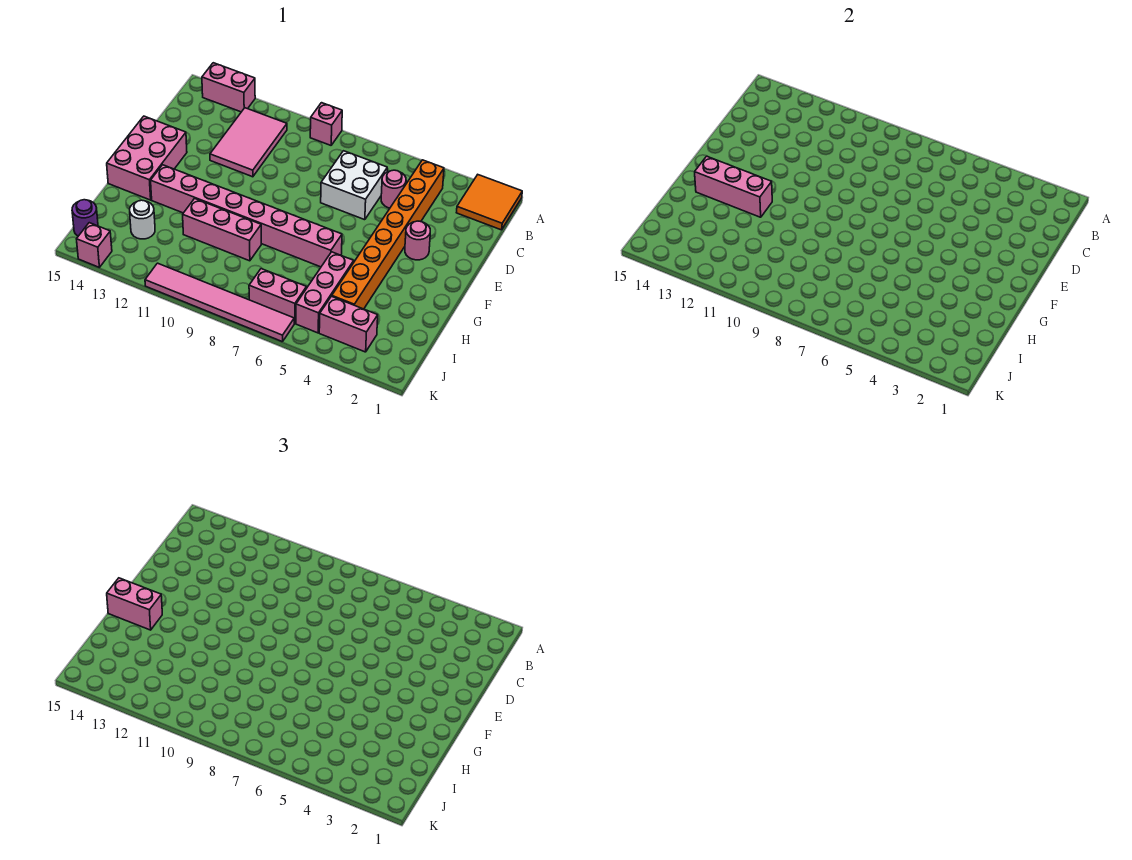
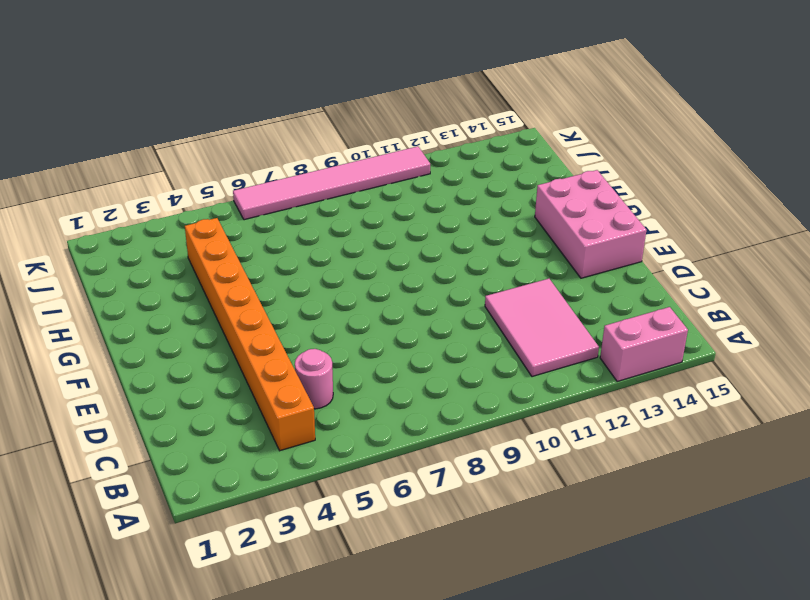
none -> orange 2x2 tile [456,175,522,230]
none -> pink 1x1 brick [310,103,342,145]
none -> white 2x2 brick [321,151,387,220]

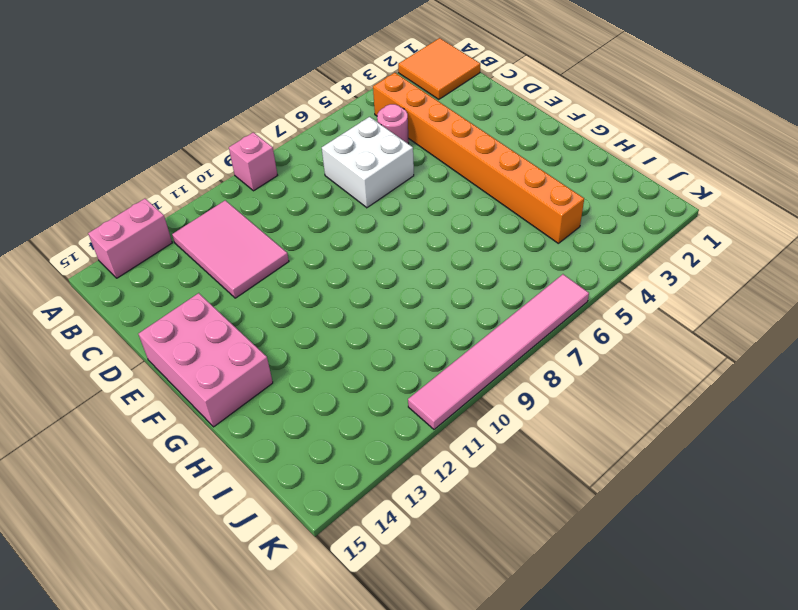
none -> pink 1x1 round brick [405,221,430,260]
none -> pink 1x8 brick [151,165,342,267]
none -> pink 1x3 brick [296,252,354,333]

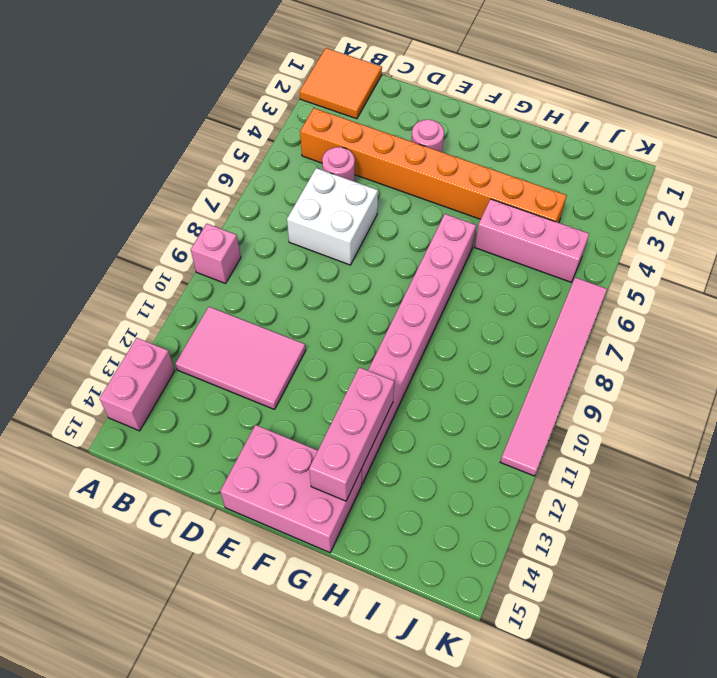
none -> pink 1x3 brick [183,199,261,261]
none -> white 1x1 round brick [130,200,155,239]
none -> pink 1x2 brick [319,296,378,352]

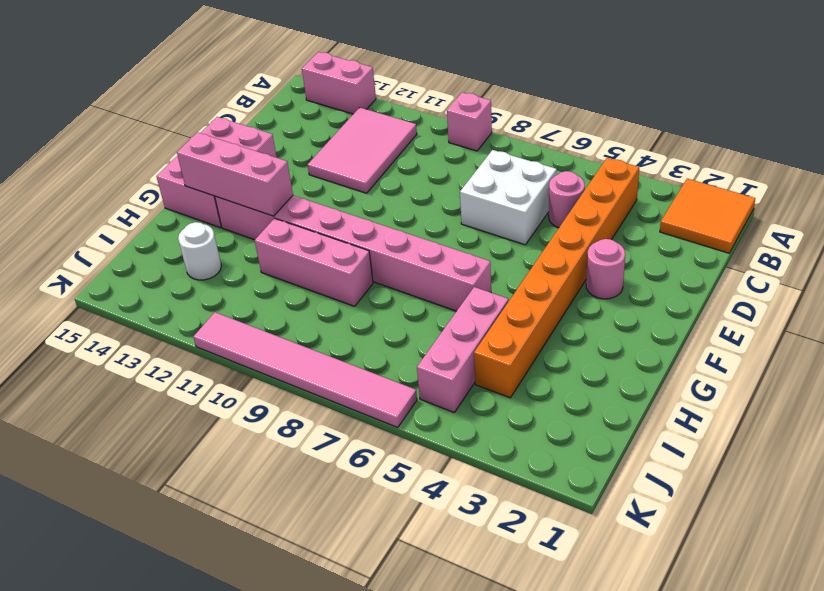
none -> pink 1x2 brick [319,296,378,352]
none -> pink 1x2 brick [249,269,306,323]
none -> purple 1x1 round brick [72,200,98,236]

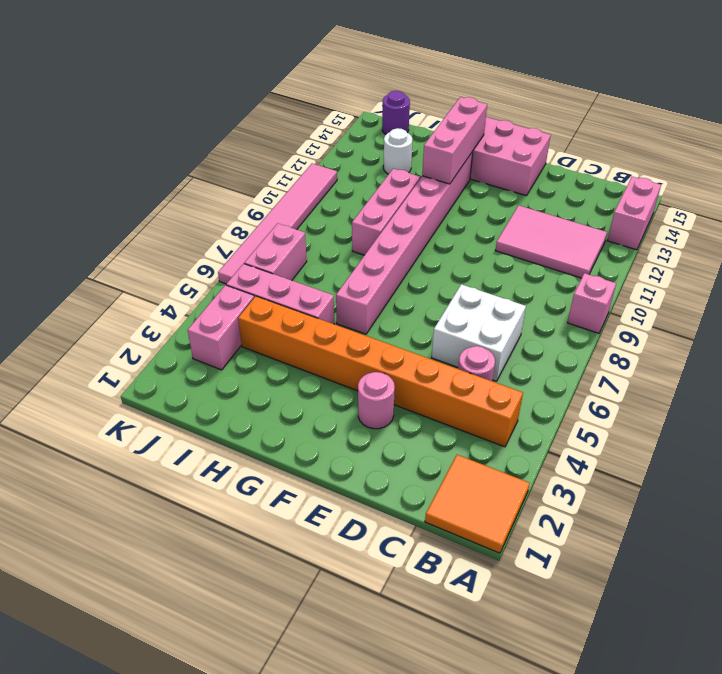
none -> pink 1x1 brick [77,223,112,267]
none -> pink 1x2 brick [107,578,162,630]

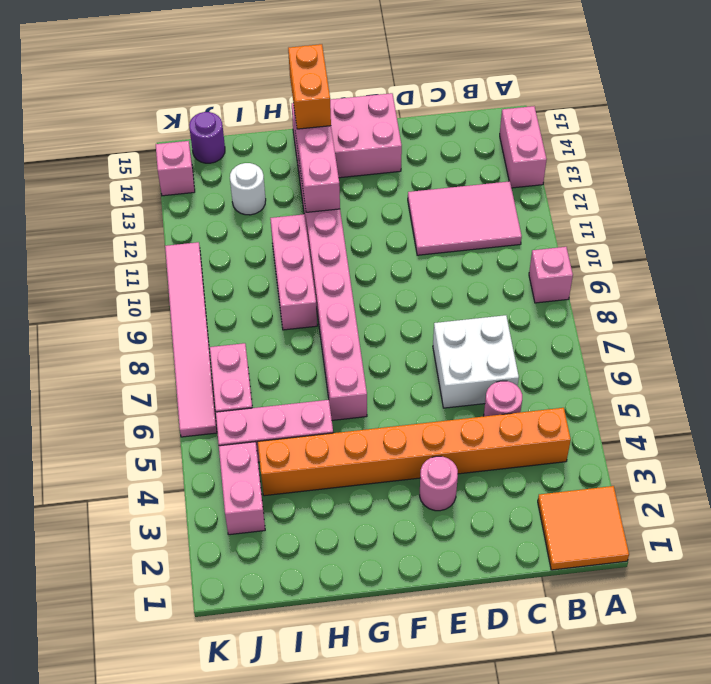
orange 1x2 brick [288,44,331,129] -> pink 1x2 brick [107,578,162,630]

